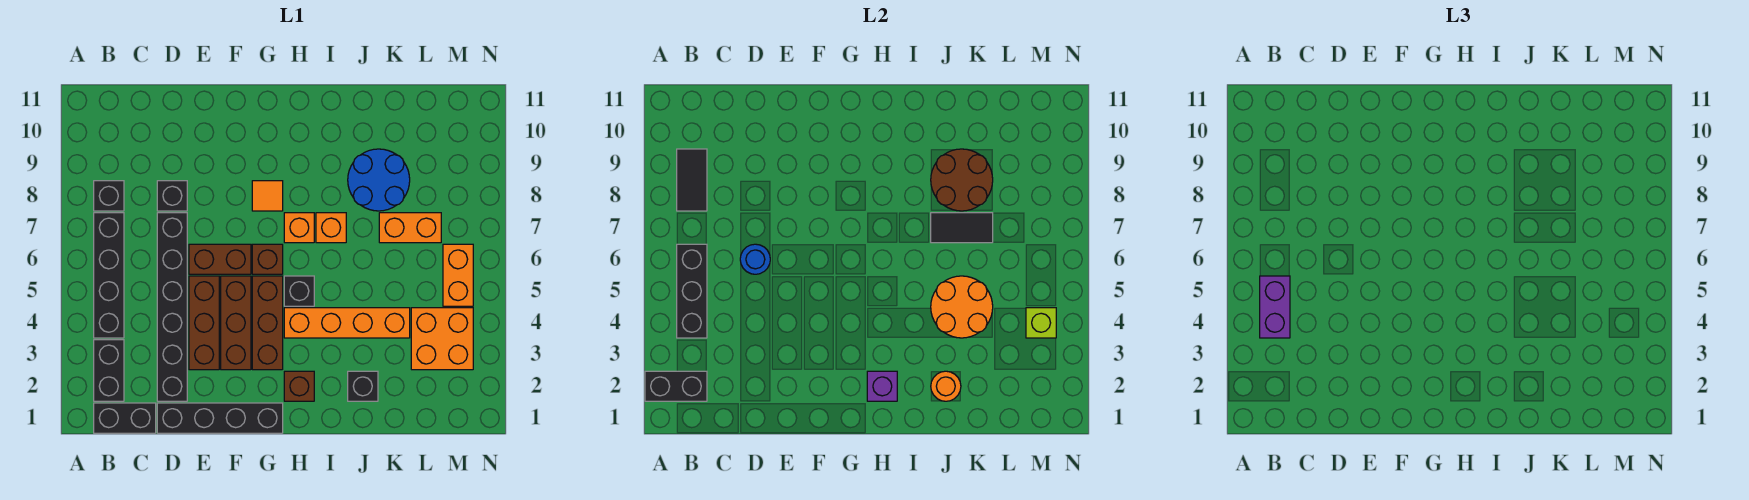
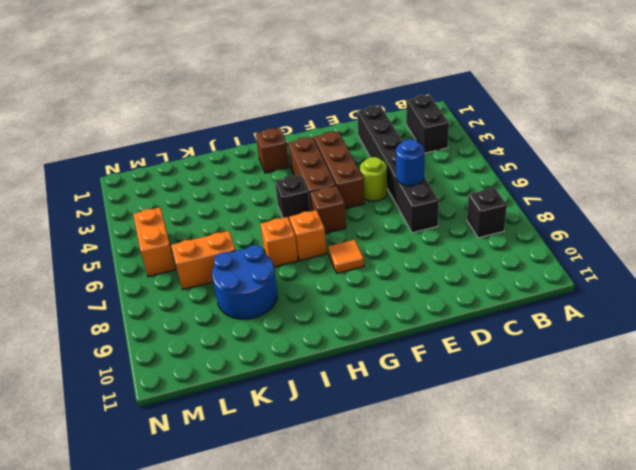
lime 1x1 round brick [360,157,387,201] -> brown 1x3 brick [189,276,219,370]
none -> black 1x2 brick [94,403,156,433]
none -> black 1x4 brick [94,213,124,338]
none -> black 1x4 brick [157,403,283,433]
none -> black 1x1 brick [157,181,187,211]

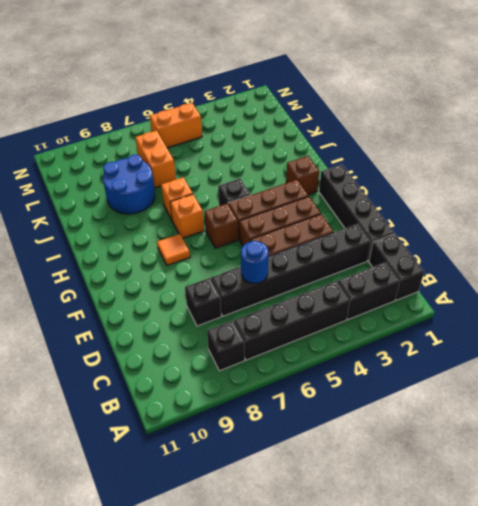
none -> brown 1x2 brick [189,244,251,274]
none -> orange 1x4 brick [284,308,410,338]
none -> black 1x1 brick [348,371,378,401]
none -> orange 2x2 brick [411,308,473,370]

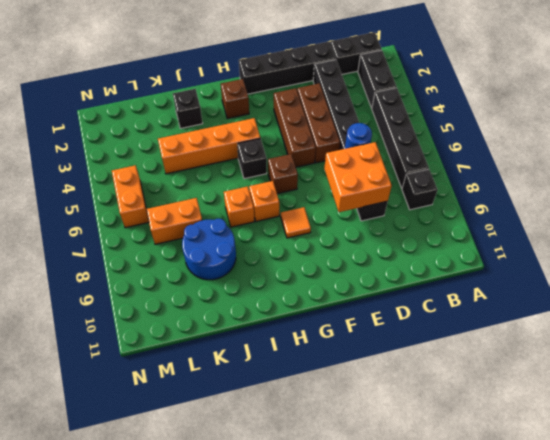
orange 2x2 brick [324,142,392,212] -> orange 2x2 brick moved to [411,308,473,370]
none -> brown 1x2 brick [189,244,251,274]
none -> brown 1x3 brick [252,276,283,370]
none -> black 1x2 brick [645,371,707,401]
none -> black 1x3 brick [677,244,707,338]

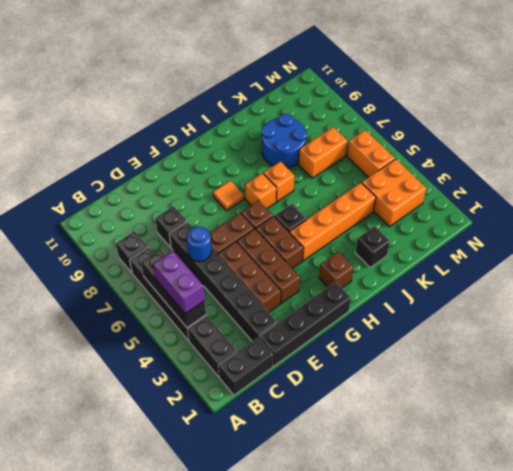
brown 1x2 brick [256,216,303,269] -> brown 1x3 brick [252,276,283,370]
none -> black 1x2 brick [645,371,707,401]
none -> black 1x2 tile [677,149,707,211]
none -> purple 1x1 brick [867,371,897,401]
none -> orange 1x1 round brick [931,371,961,401]

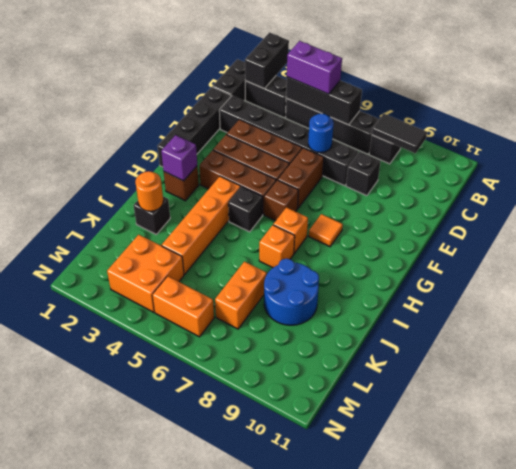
none -> orange 2x2 round brick [931,276,993,338]
none -> black 1x2 tile [931,213,993,243]
none -> brown 2x2 round brick [931,149,993,211]
none -> lime 1x1 brick [1026,308,1056,338]

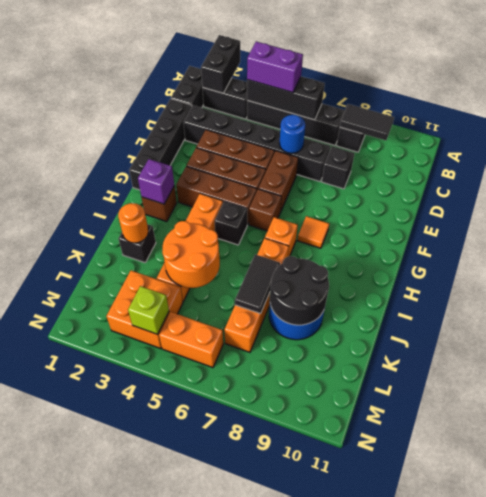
black 2x2 round brick [270,256,329,325] -> brown 2x2 round brick [931,149,993,211]

